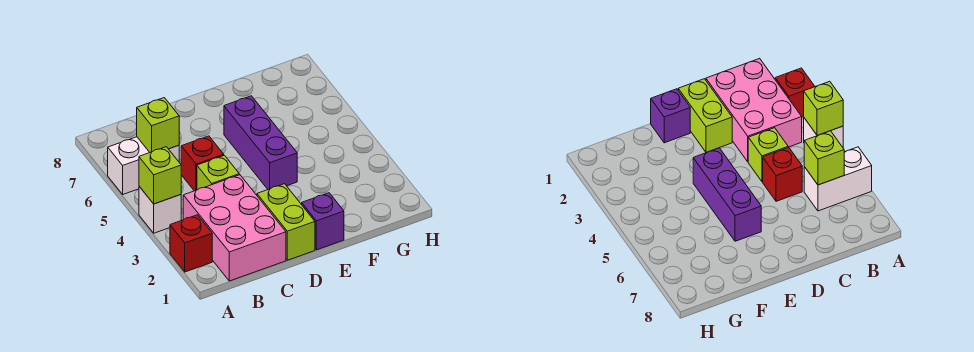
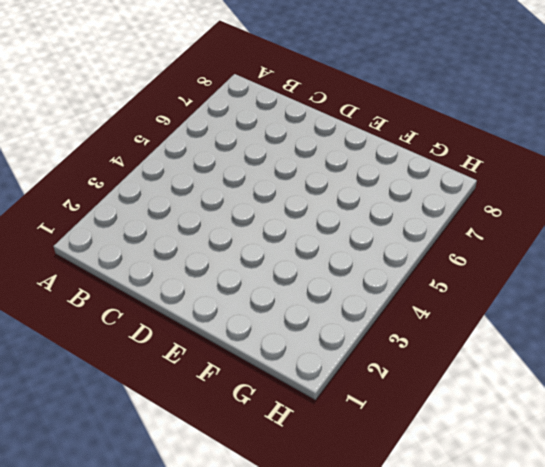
none -> red 1x1 brick [170,215,212,272]
none -> white 1x1 brick [139,186,181,233]

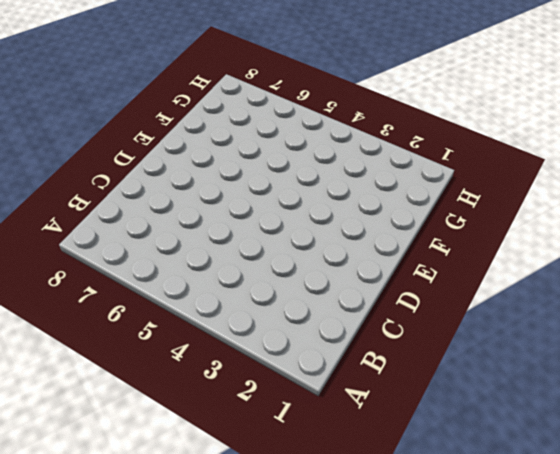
none -> red 1x1 brick [170,215,212,272]
none -> white 1x1 brick [139,186,181,233]

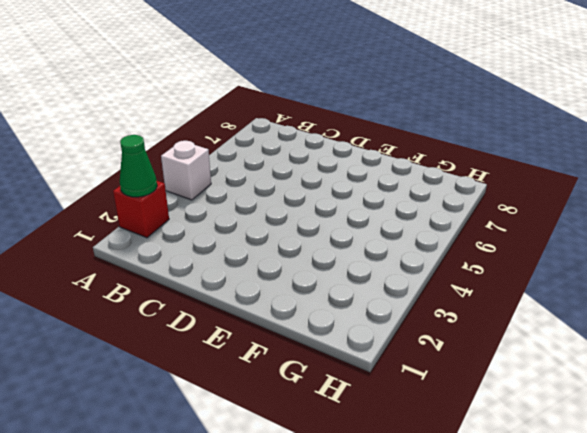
green 1x1 cone [120,135,157,197] -> none
none -> white 1x2 brick [108,137,179,194]
none -> pink 2x3 brick [183,175,286,281]

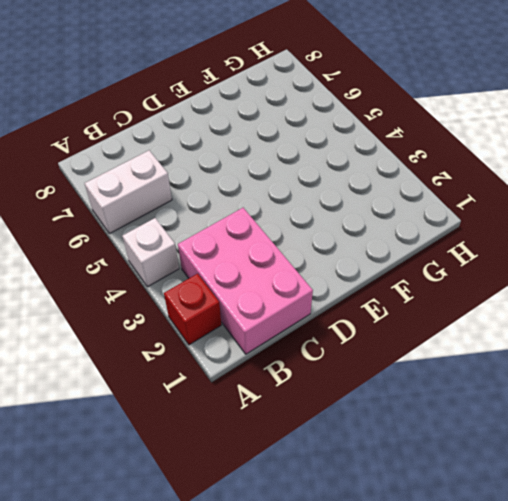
none -> lime 1x1 brick [197,155,239,190]
none -> red 1x1 brick [181,136,224,191]

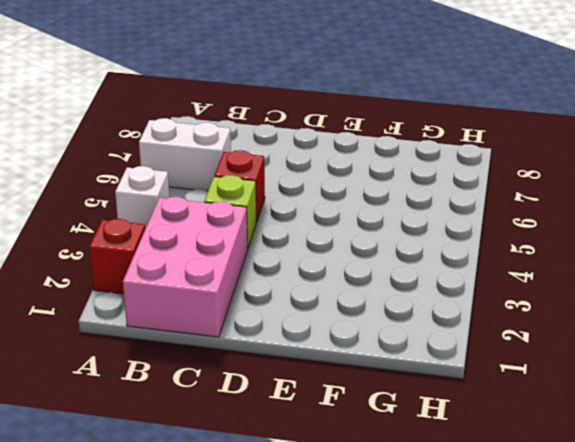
none -> lime 1x2 brick [257,184,315,260]
none -> purple 1x1 brick [302,193,344,250]

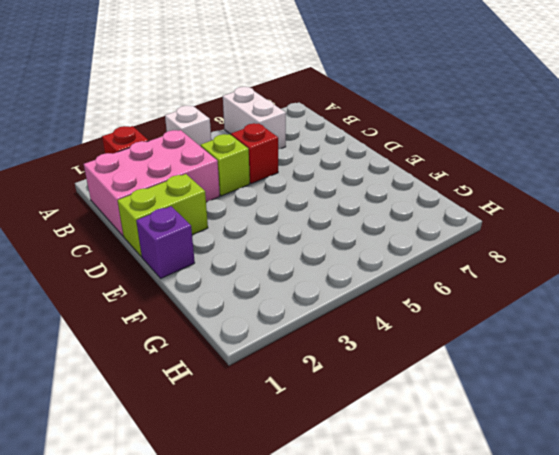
none -> purple 1x3 brick [224,96,297,189]
none -> lime 1x1 brick [139,147,181,204]

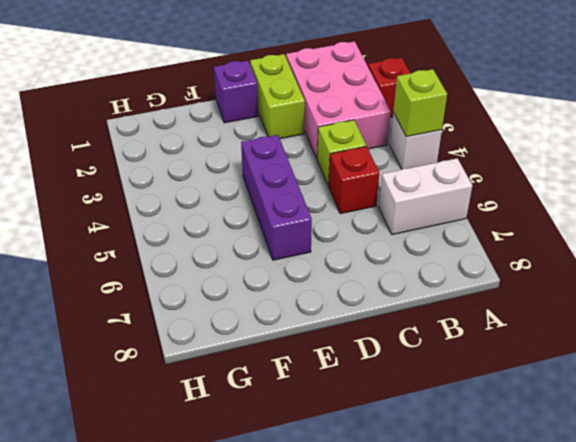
none -> lime 1x1 brick [137,98,179,152]

